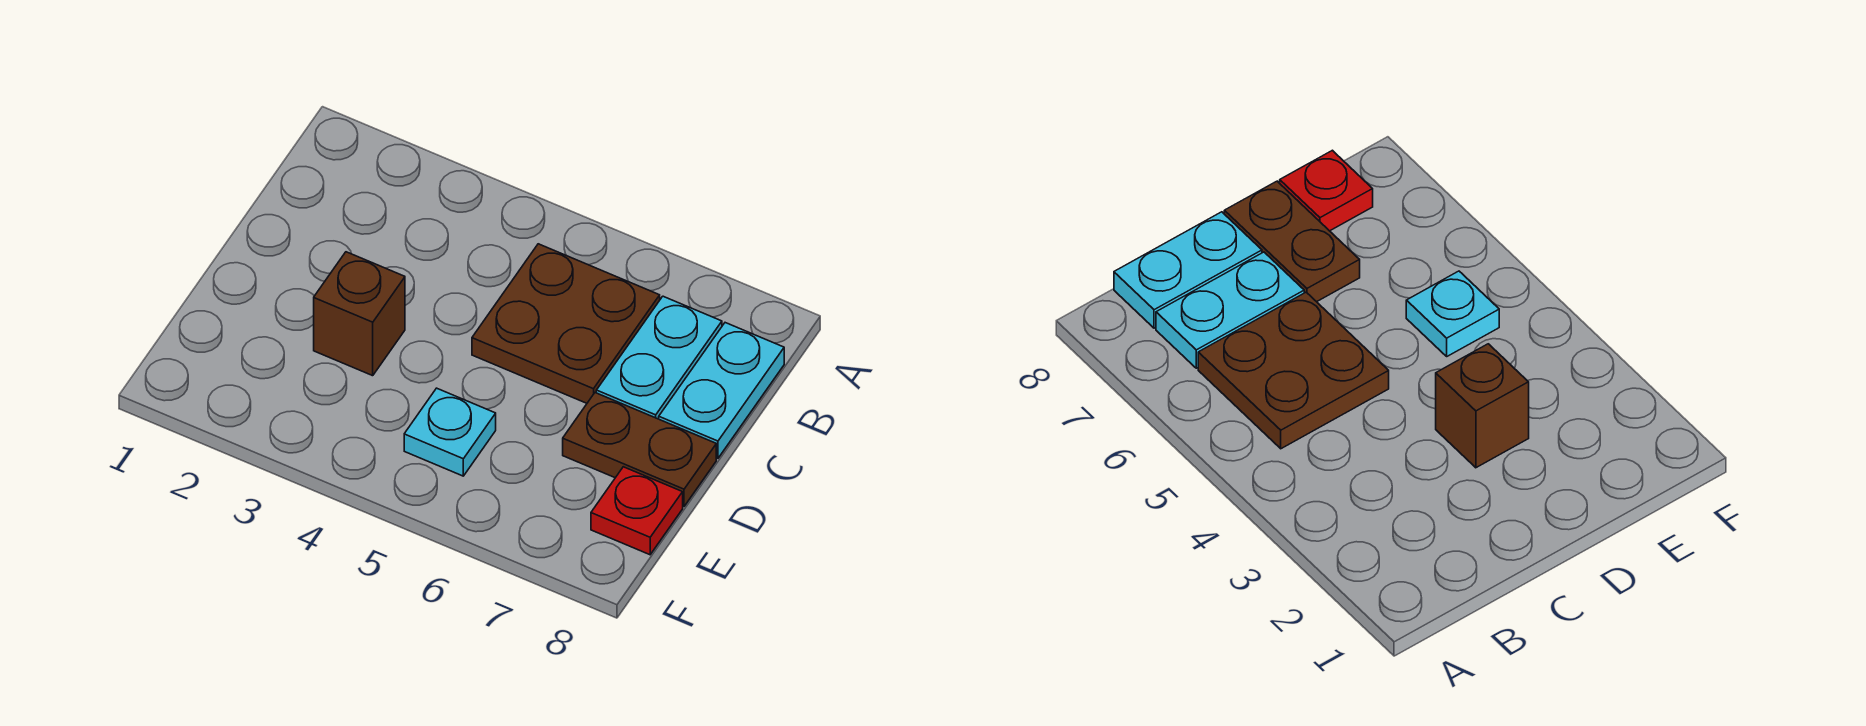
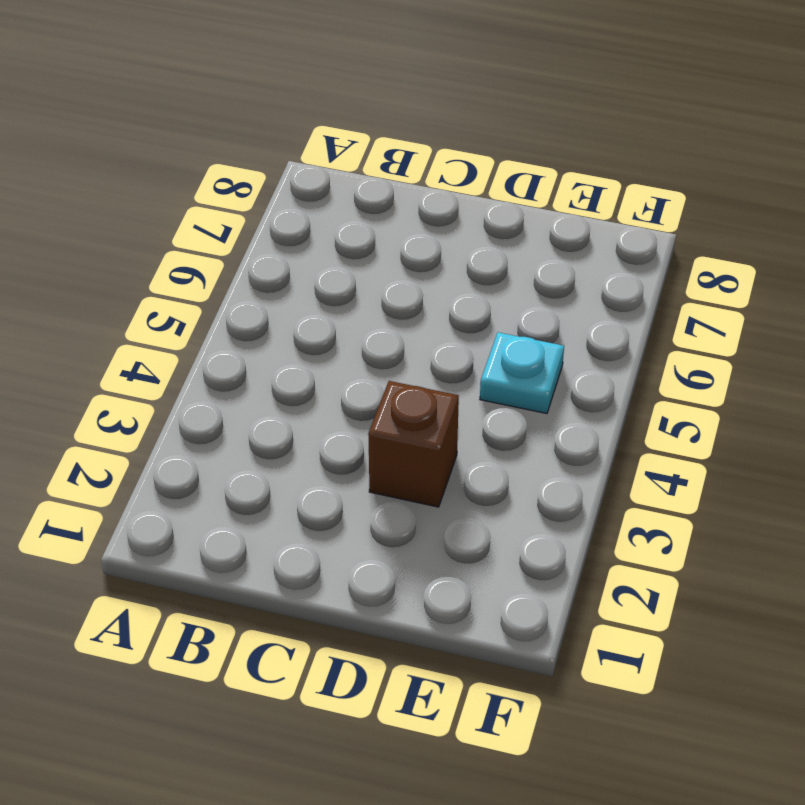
none -> brown 2x2 plate [472,244,660,403]
none -> cyan 1x2 plate [596,296,722,419]

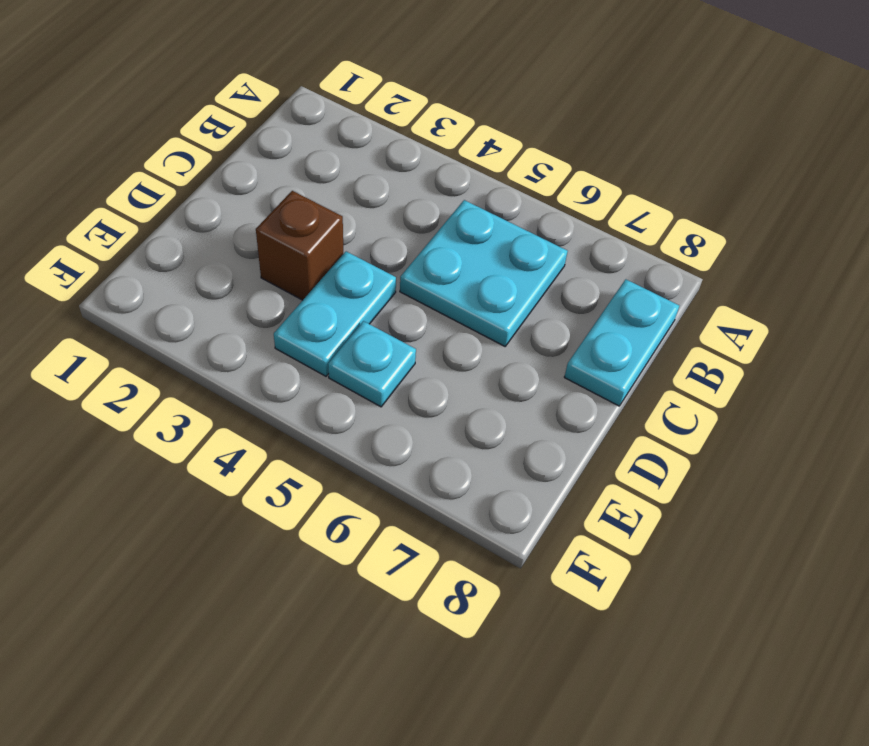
cyan 2x2 plate [400,200,568,346] -> brown 2x2 plate [472,244,660,403]
cyan 1x2 plate [274,251,396,376] -> cyan 1x2 plate moved to [596,296,722,419]
none -> brown 1x2 plate [563,393,716,507]
none -> red 1x1 plate [591,467,683,555]

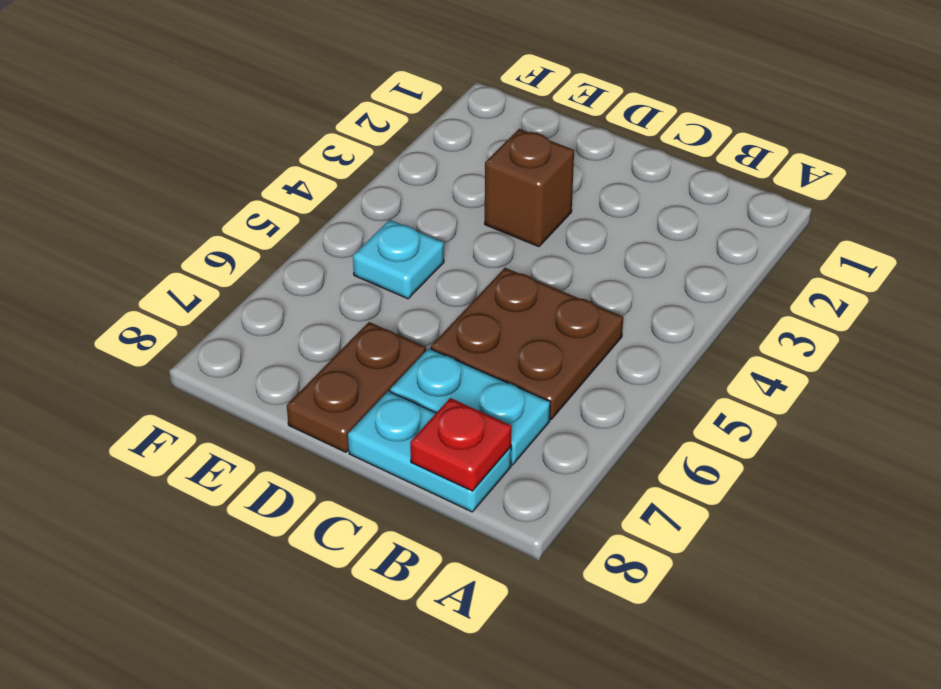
red 1x1 plate [410,398,512,491] -> red 1x1 plate moved to [591,467,683,555]

